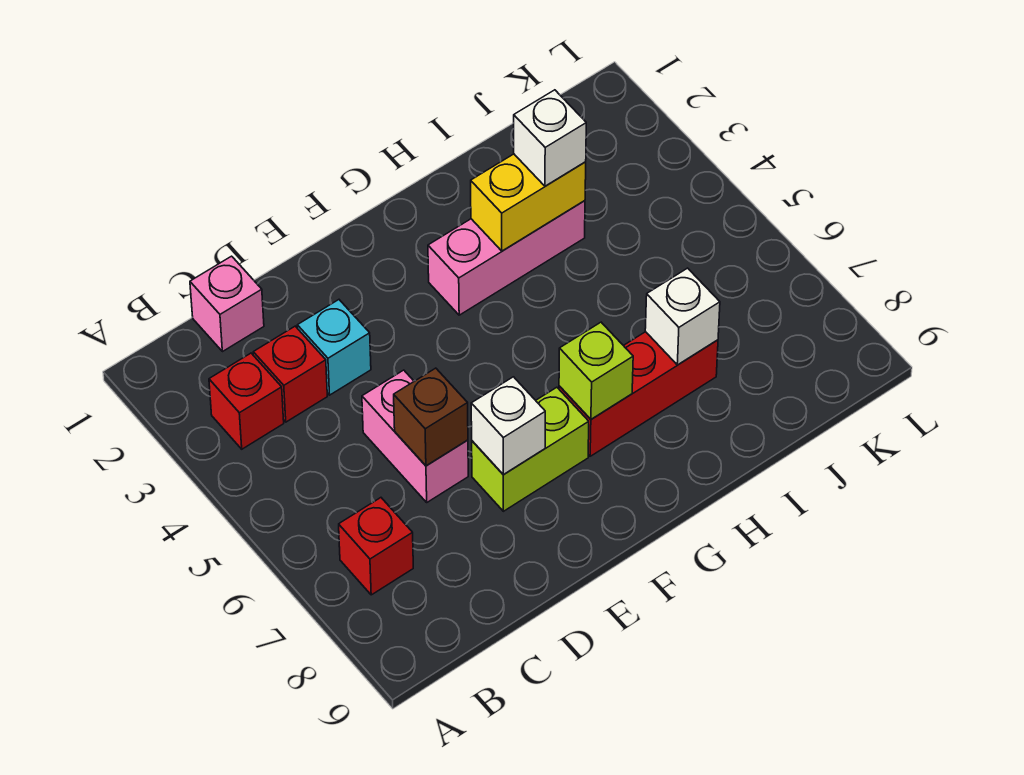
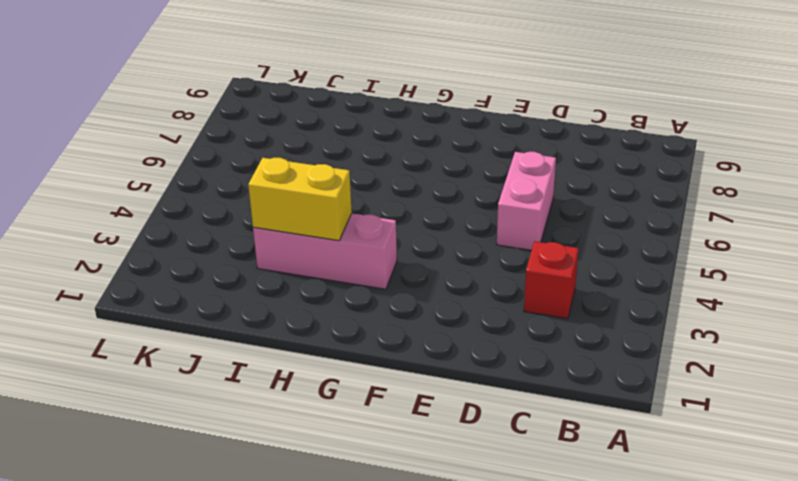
none -> red 1x1 brick [209,353,284,449]
none -> red 1x1 brick [339,498,413,595]
none -> pink 1x1 brick [190,256,264,352]

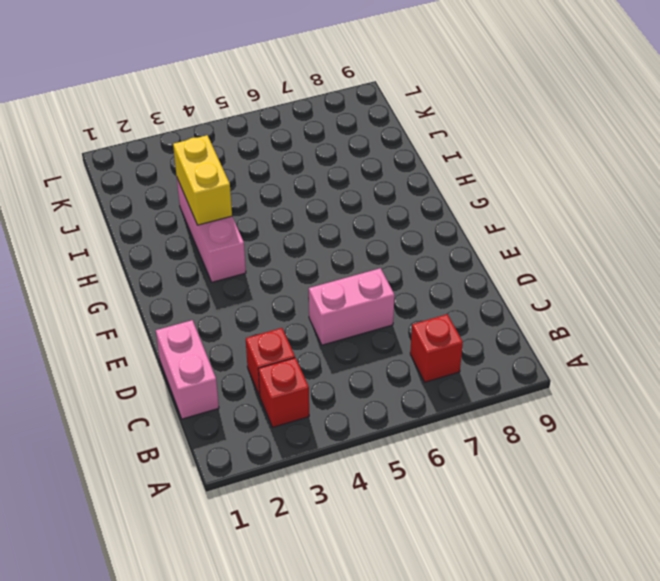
pink 1x2 brick [156,320,219,419] -> pink 1x1 brick [190,256,264,352]
none -> cyan 1x1 brick [297,300,371,395]
none -> lime 1x2 brick [472,387,589,511]
none -> red 1x3 brick [559,332,718,456]

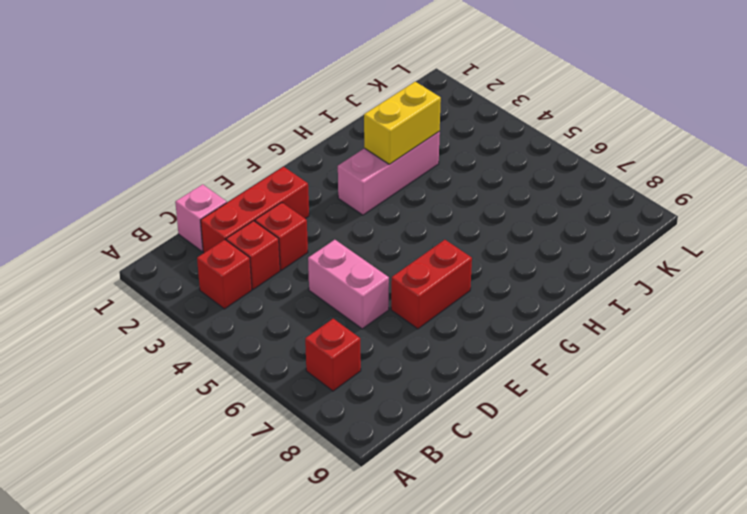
red 1x3 brick [201,167,309,253] -> red 1x3 brick moved to [559,332,718,456]
red 1x1 brick [255,202,308,270] -> cyan 1x1 brick [297,300,371,395]
red 1x2 brick [391,240,472,329] -> lime 1x2 brick [472,387,589,511]
none -> brown 1x1 brick [394,368,468,466]
none -> white 1x1 brick [471,377,545,474]
none -> lime 1x1 brick [559,322,633,419]

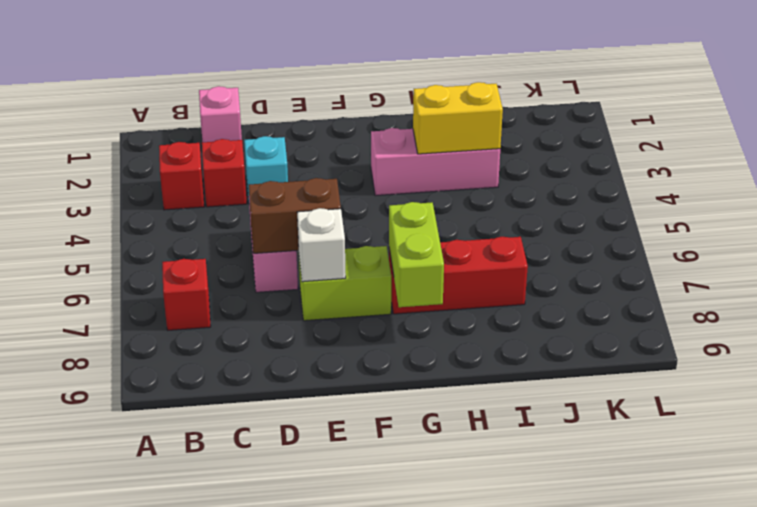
brown 1x2 brick [249,178,341,253] -> brown 1x1 brick [394,368,468,466]
lime 1x2 brick [389,202,444,307] -> lime 1x1 brick [559,322,633,419]
none -> white 1x1 brick [645,268,720,365]
none -> white 1x1 brick [514,90,586,186]

